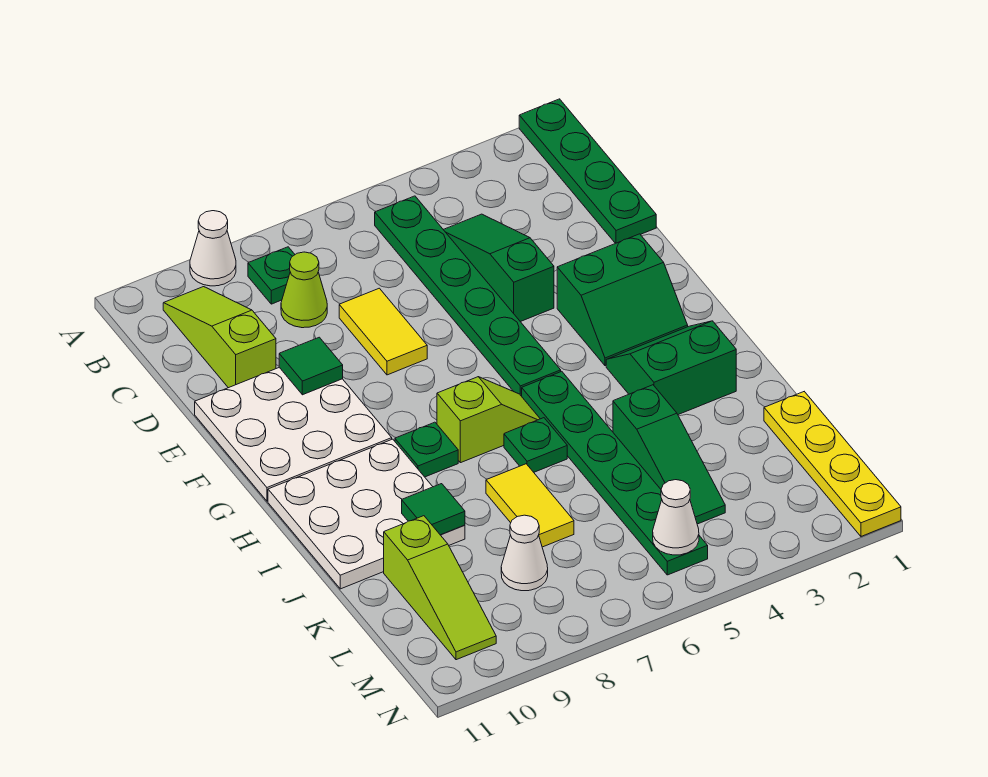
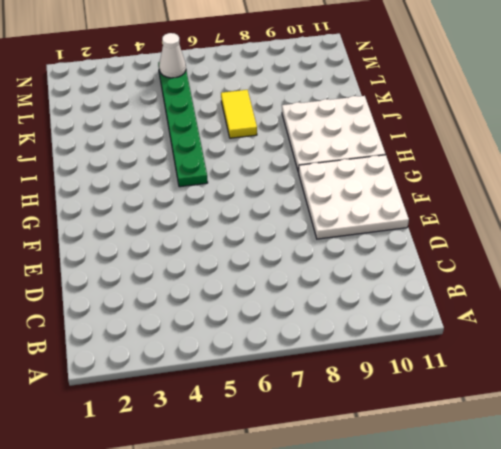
none -> green 1x4 plate [519,99,656,243]
none -> white 1x1 cone [190,211,236,286]
none -> green 1x6 plate [375,196,561,396]

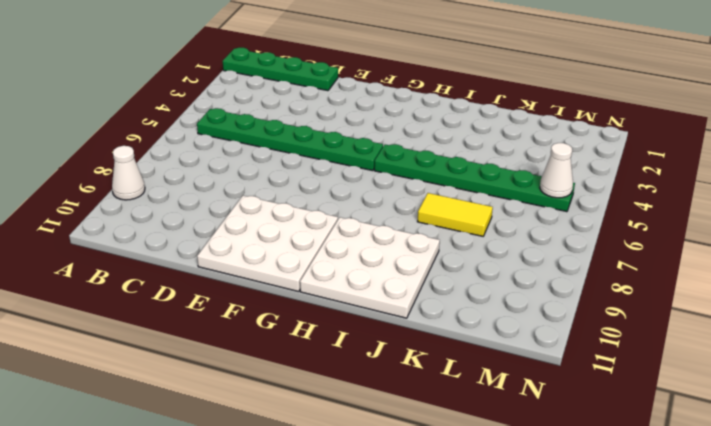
none -> green 1x1 plate [248,247,295,304]
none -> lime 1x3 slope [163,287,276,388]
none -> green 1x3 slope [443,214,554,322]

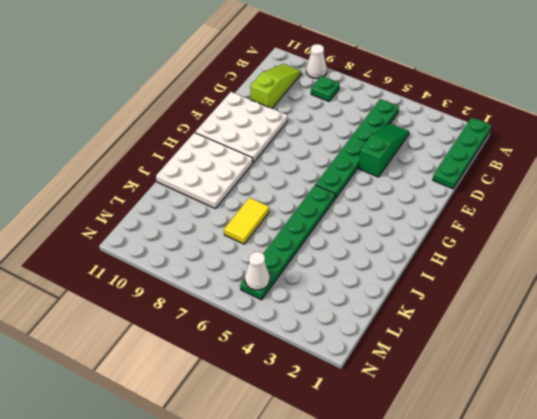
none -> lime 1x1 cone [281,252,327,328]
none -> yellow 1x2 tile [339,288,427,375]
none -> green 2x2 slope [557,234,688,366]

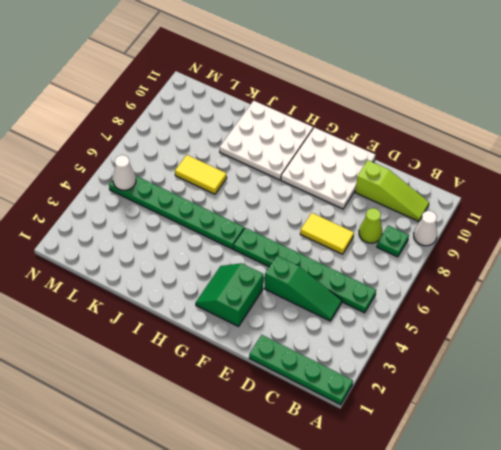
none -> green 2x2 slope [606,321,736,415]
none -> lime 1x2 slope [437,377,540,463]
none -> green 1x1 plate [395,422,458,477]

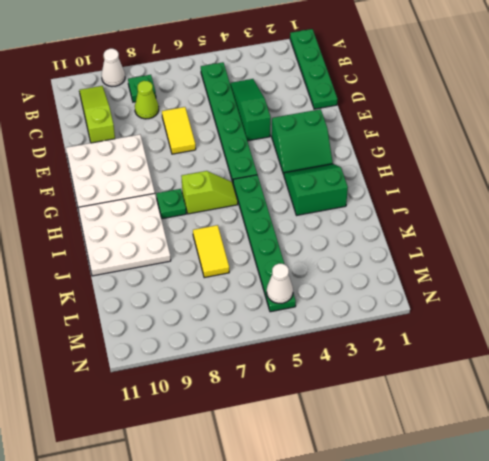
none -> green 1x1 plate [504,418,567,472]
none -> green 1x3 slope [613,385,725,524]
none -> yellow 1x4 plate [764,392,901,536]

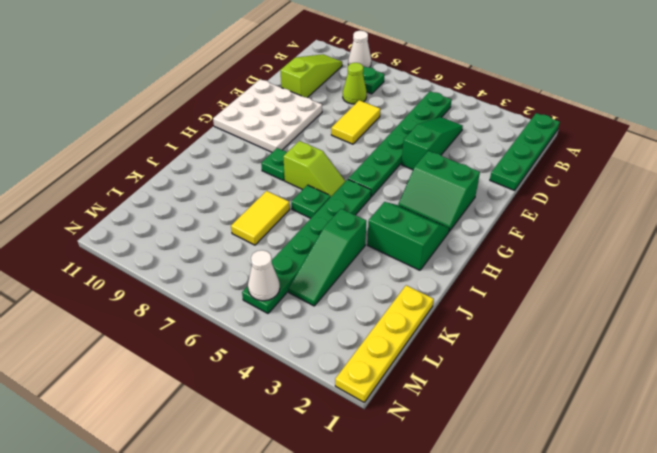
none -> white 3x3 plate [268,439,465,589]
none -> lime 1x3 slope [384,516,496,660]
none -> white 1x1 cone [501,515,548,591]

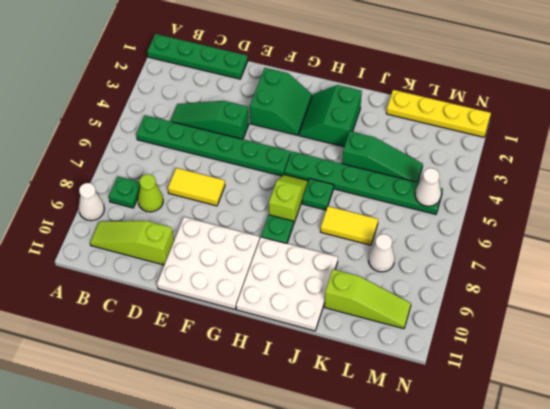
none -> green 1x1 tile [279,337,343,395]
none -> green 1x1 tile [402,484,465,535]

